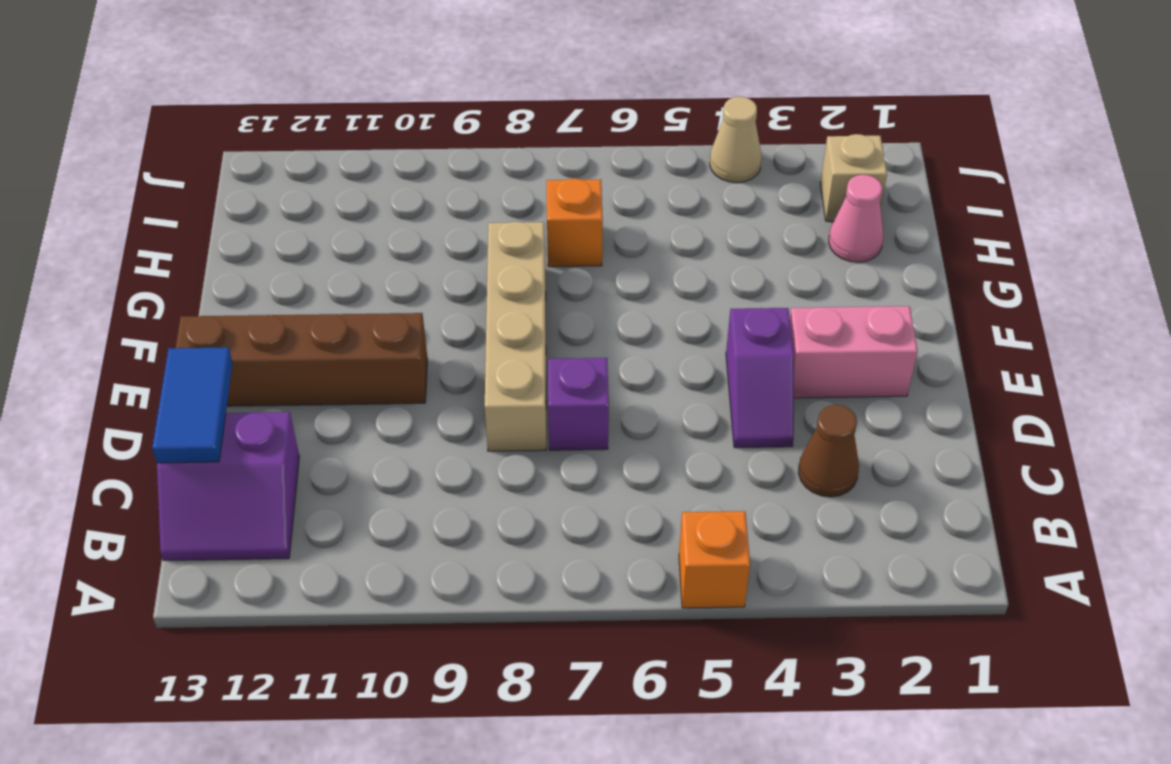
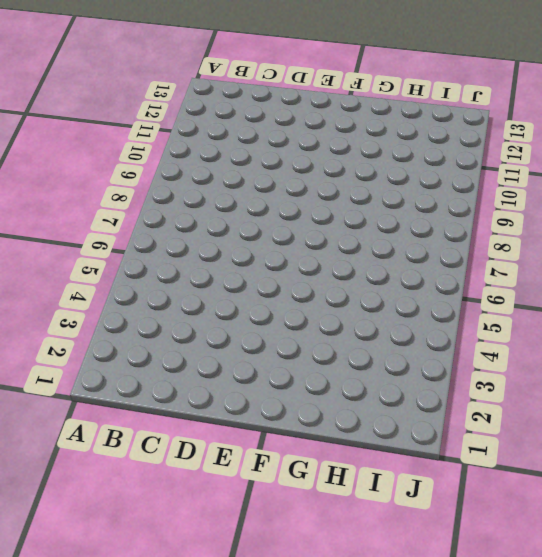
none -> orange 1x1 brick [679,511,750,608]
none -> purple 2x2 slope [157,412,299,561]
none -> brown 1x1 cone [798,405,859,497]

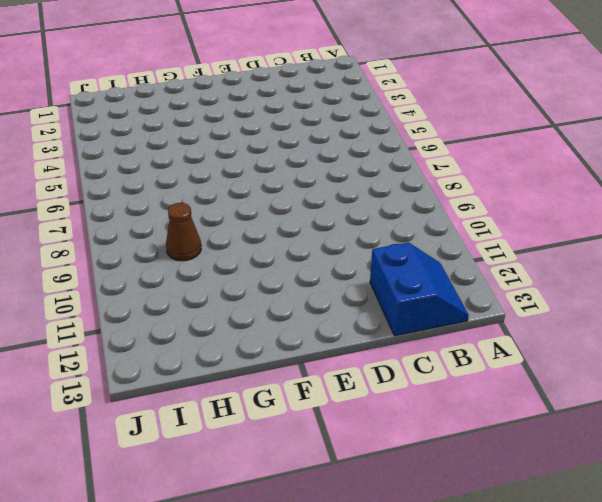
blue 2x2 slope [370,242,469,336] -> purple 2x2 slope [157,412,299,561]
brown 1x1 cone [166,203,201,261] -> brown 1x1 cone moved to [798,405,859,497]
none -> orange 1x1 brick [679,511,750,608]
none -> purple 1x2 slope [726,308,794,448]
none -> purple 1x1 brick [548,358,609,450]

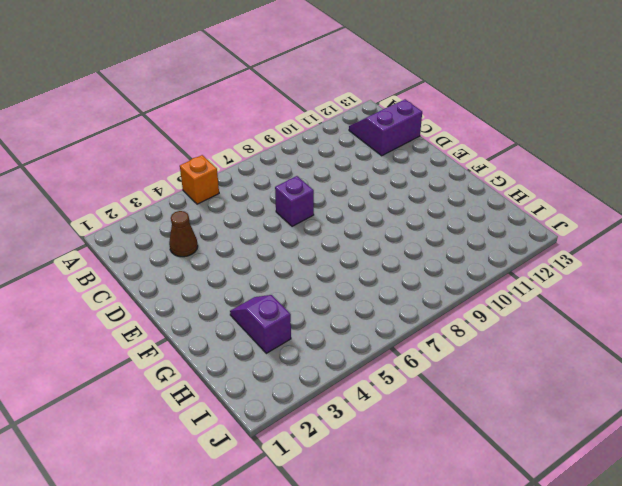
purple 1x2 slope [230,295,291,353] -> purple 1x2 slope moved to [726,308,794,448]
none -> tan 1x4 brick [485,222,546,451]
none -> pink 1x2 brick [790,306,918,398]
none -> brown 1x4 brick [176,313,428,406]

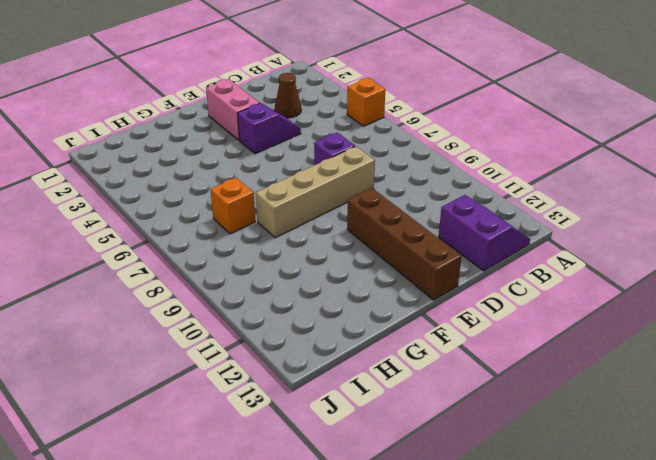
none -> pink 1x1 cone [829,175,883,262]
none -> tan 1x1 brick [820,134,887,221]
none -> tan 1x1 cone [710,97,762,183]

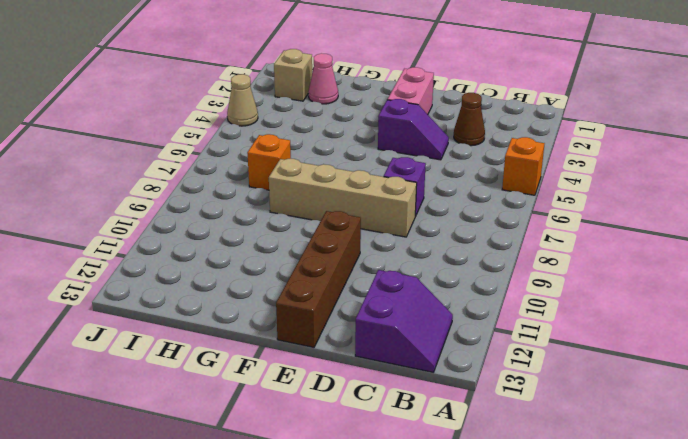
none -> blue 1x2 tile [152,347,232,463]

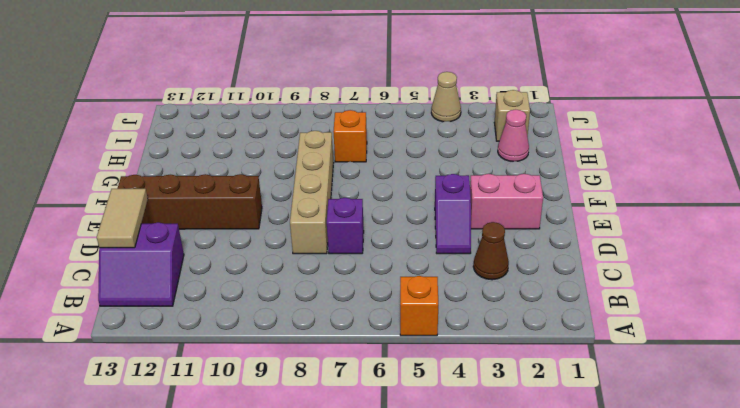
tan 1x2 tile [97,189,148,248] -> blue 1x2 tile [152,347,232,463]

